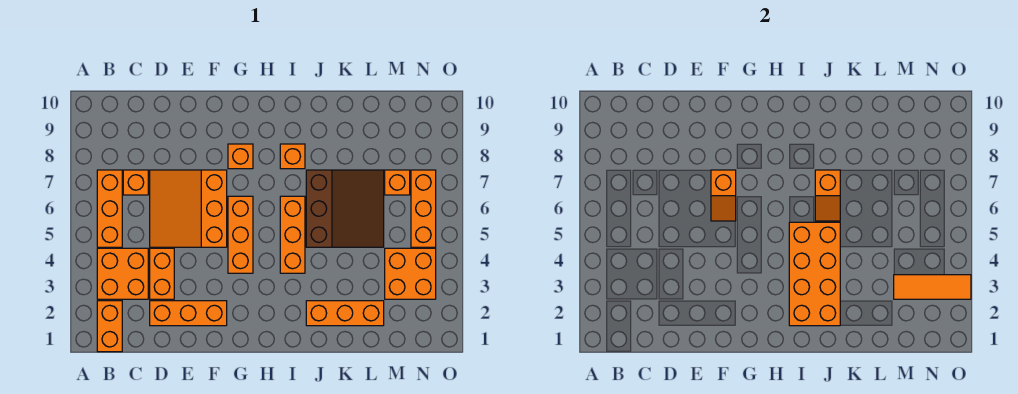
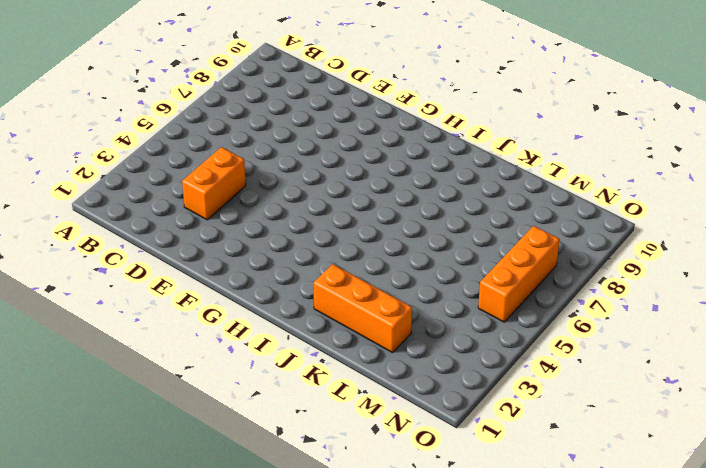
none -> orange 1x2 brick [97,301,122,352]
none -> orange 2x2 brick [97,248,148,299]
none -> orange 1x3 brick [97,170,122,247]

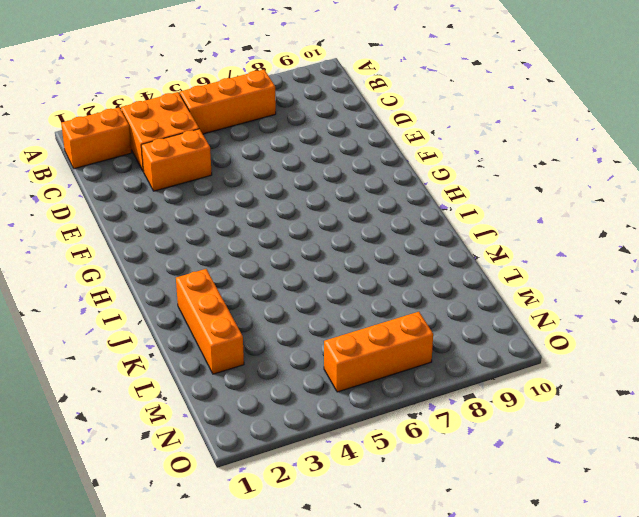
none -> orange 1x1 brick [123,170,148,195]
none -> orange 1x3 brick [150,301,227,326]
none -> orange 3x3 slope [150,170,227,247]

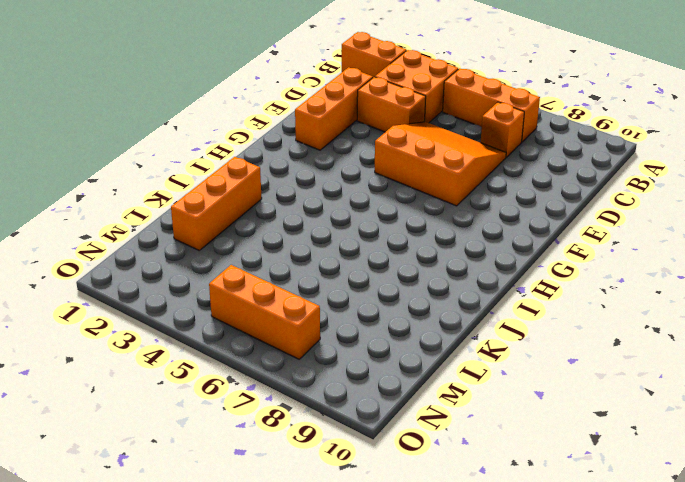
none -> orange 1x3 brick [228,196,253,273]
none -> orange 1x1 brick [228,144,253,169]
none -> orange 1x3 brick [280,196,305,273]

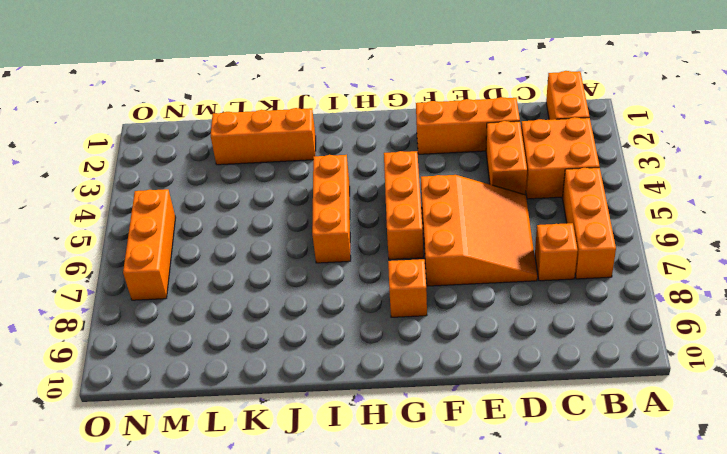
none -> orange 1x1 brick [280,144,305,169]
none -> brown 3x3 slope [306,170,384,247]
none -> orange 2x2 brick [385,248,436,299]

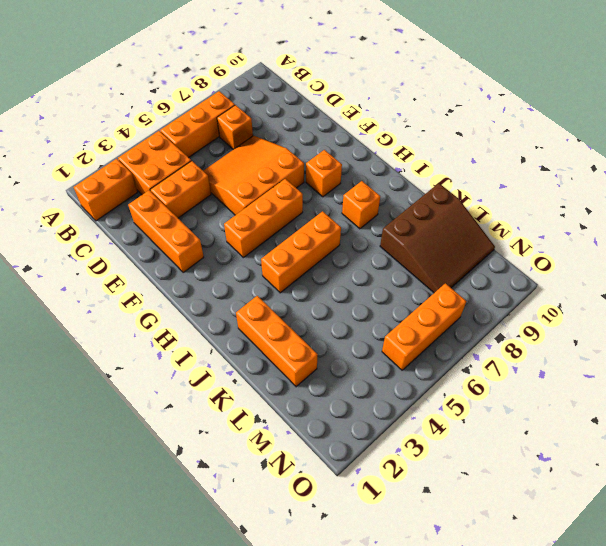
brown 3x3 slope [380,183,495,293] -> brown 3x3 slope moved to [306,170,384,247]
none -> orange 2x2 brick [385,248,436,299]
none -> orange 1x1 brick [385,170,410,195]
none -> orange 1x2 slope [711,170,736,221]

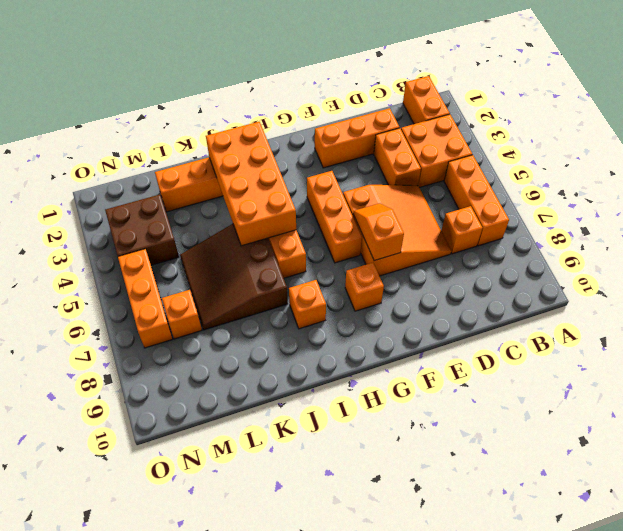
brown 2x2 brick [105,195,179,265] -> orange 2x2 brick [385,248,436,299]
none -> orange 1x2 slope [815,170,840,221]
none -> orange 1x3 tile [894,275,971,299]

